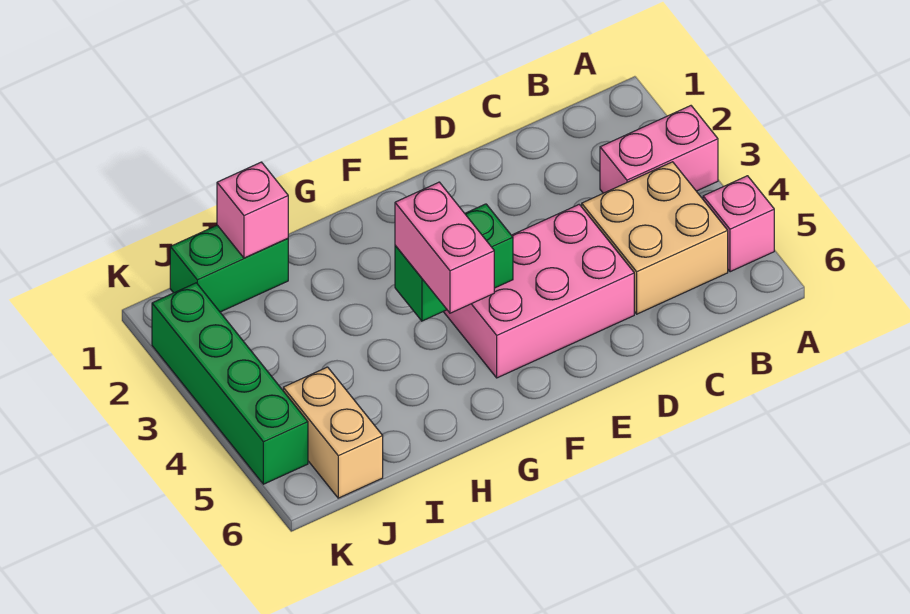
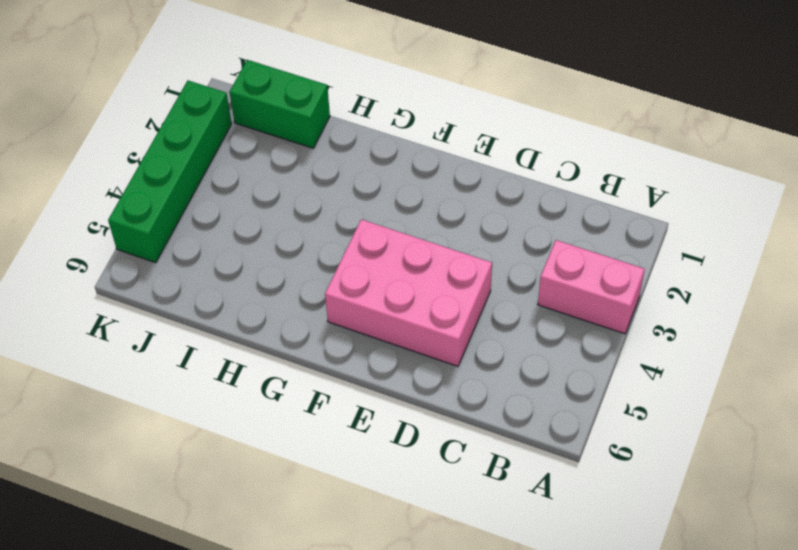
none -> pink 1x1 brick [703,176,774,272]
none -> tan 2x2 brick [582,162,728,314]

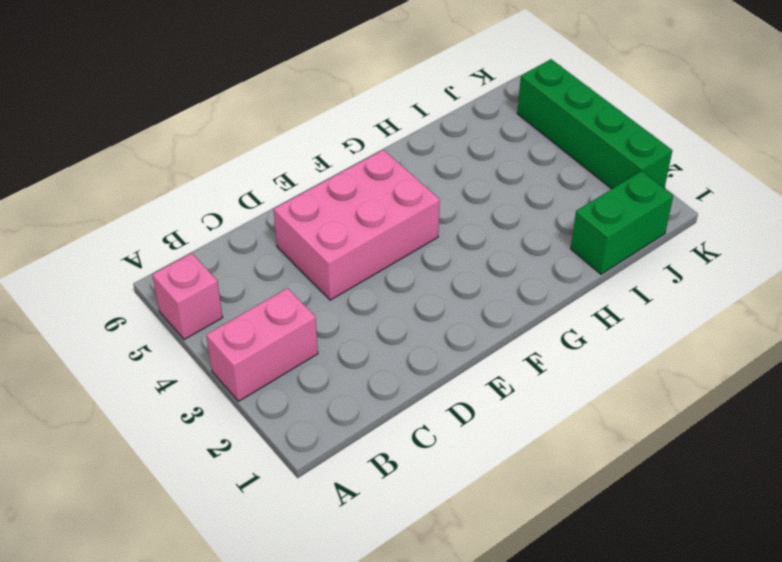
none -> tan 2x2 brick [582,162,728,314]
none -> tan 1x2 brick [283,367,383,498]

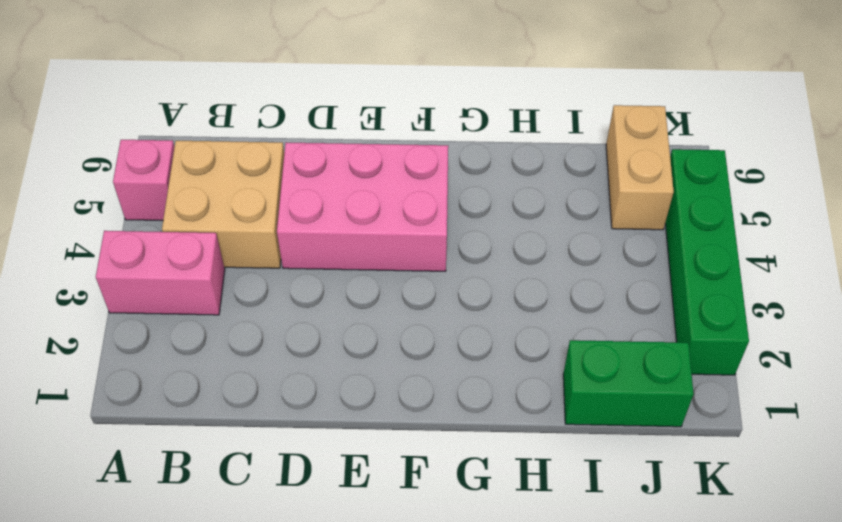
none -> green 1x2 brick [395,204,513,321]
none -> pink 1x1 brick [217,162,288,258]

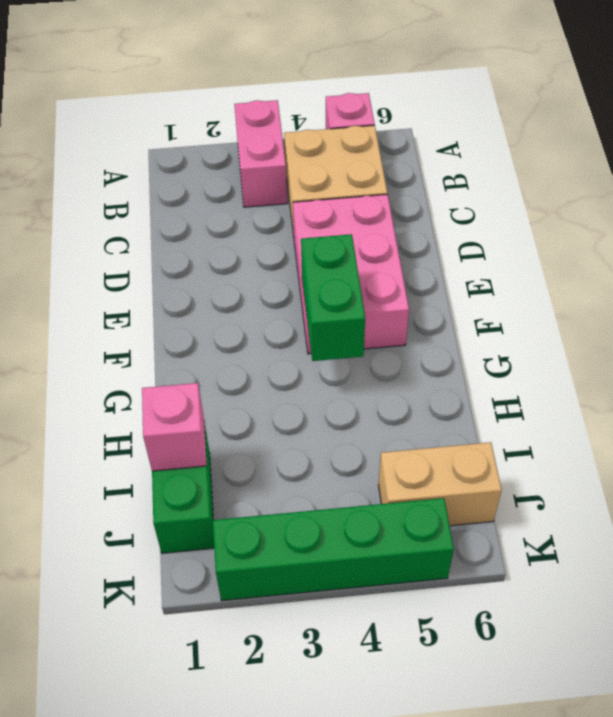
none -> pink 1x2 brick [395,182,494,313]

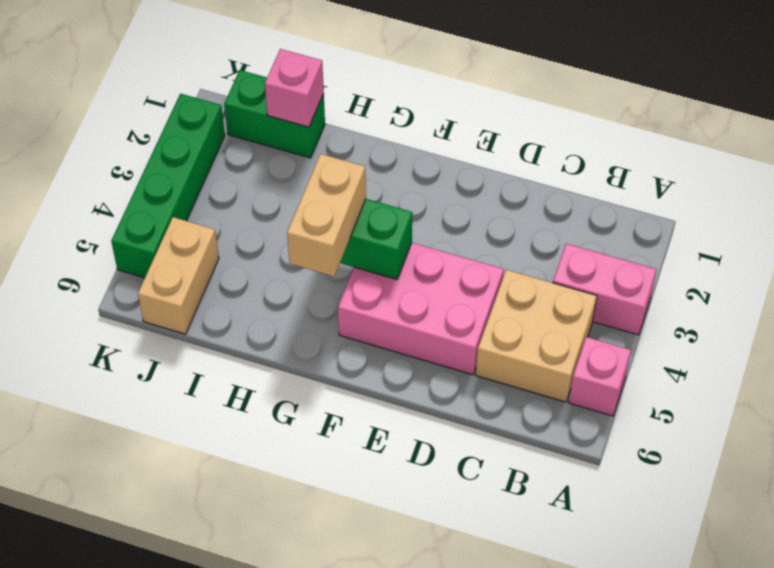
tan 1x2 brick [287,154,366,276] -> pink 1x2 brick [395,182,494,313]

